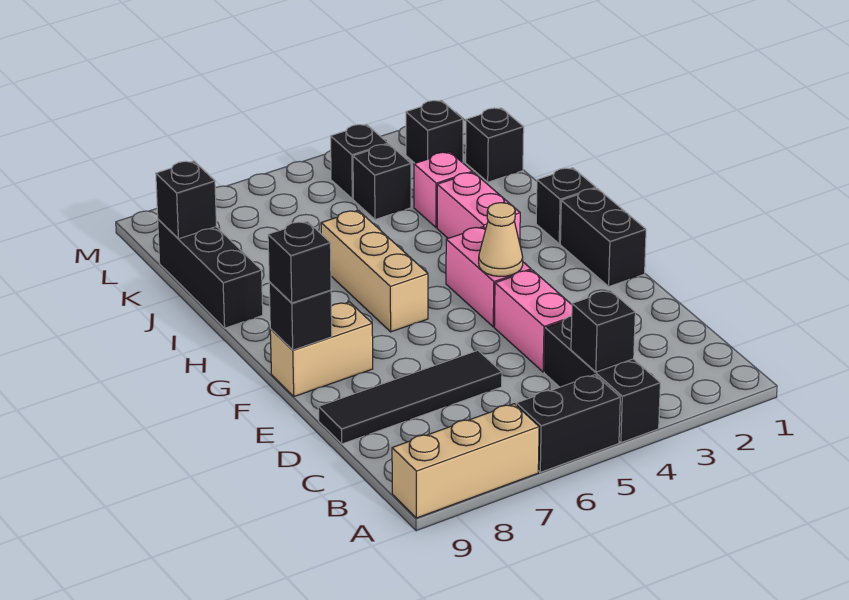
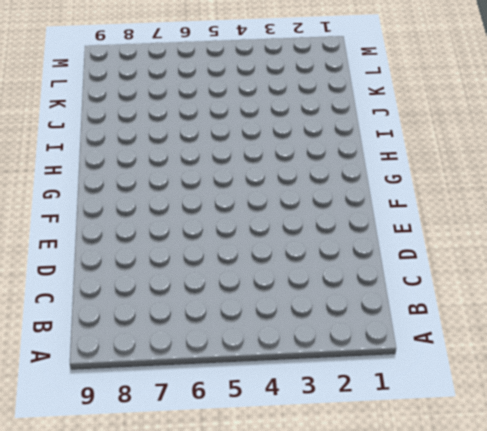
none -> black 1x3 brick [544,316,660,443]
none -> black 1x2 brick [516,375,620,472]
none -> tan 1x3 brick [392,404,539,518]

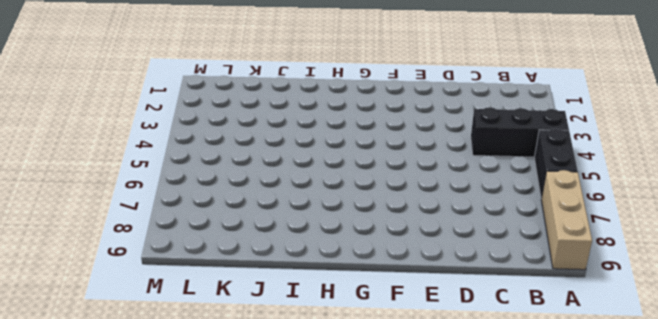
none -> pink 1x2 brick [494,270,572,372]
none -> black 1x4 tile [318,350,502,444]
none -> black 1x2 brick [560,188,646,286]

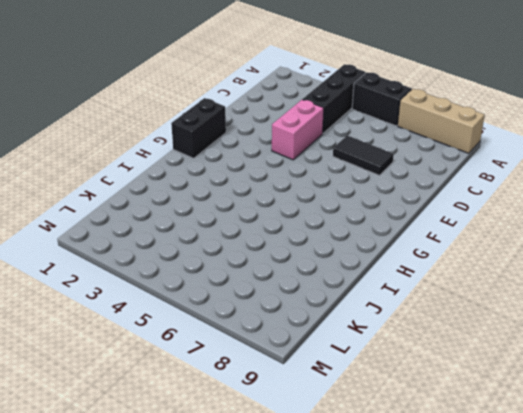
black 1x2 tile [333,135,394,175] -> black 1x4 tile [318,350,502,444]
none -> pink 1x2 brick [446,227,531,327]
none -> tan 1x2 brick [270,302,373,396]
none -> tan 1x3 brick [321,210,428,332]

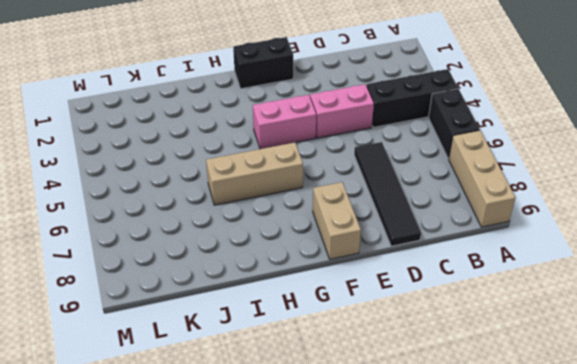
none -> black 1x1 brick [536,168,596,244]
none -> pink 1x2 brick [437,172,520,243]
none -> black 1x3 brick [158,219,263,328]

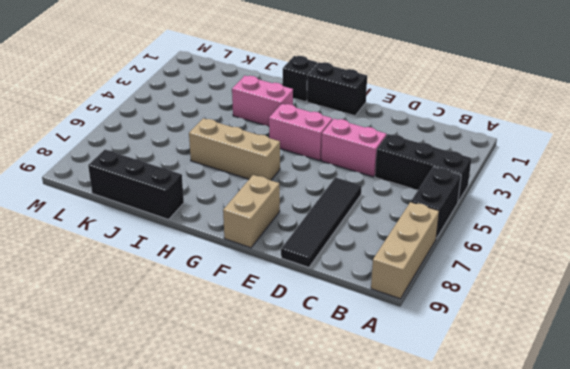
none -> pink 1x1 brick [414,152,472,228]
none -> black 1x1 brick [466,108,524,182]
none -> black 1x1 brick [353,144,411,220]

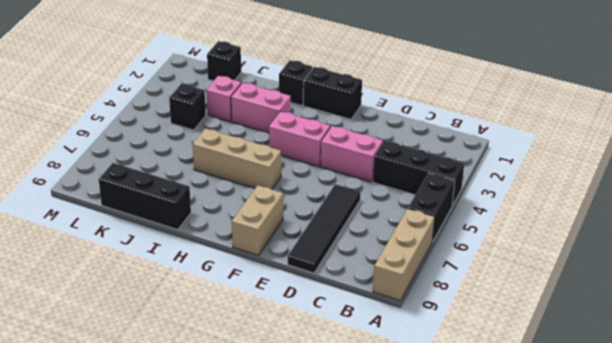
none -> black 1x1 brick [406,101,463,163]
none -> black 1x1 brick [331,124,388,199]
none -> black 1x1 brick [571,290,635,372]

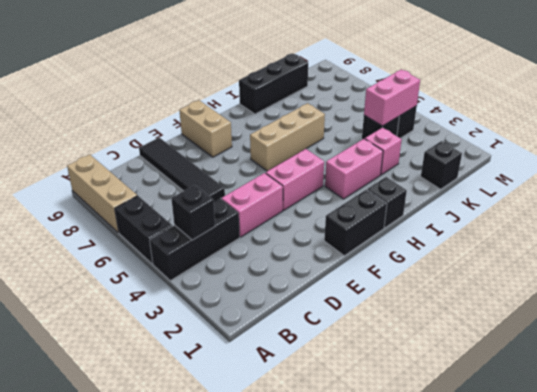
pink 1x2 brick [364,69,420,126] -> none
none -> black 1x1 brick [406,101,463,163]
none -> tan 1x1 cone [479,203,523,277]
none -> black 1x1 brick [269,282,332,350]

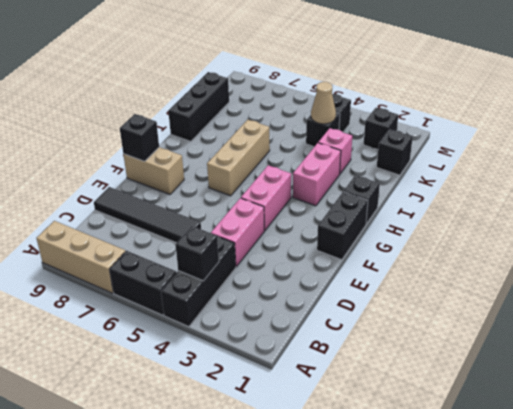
tan 1x1 cone [311,82,336,124] -> tan 1x1 cone moved to [479,203,523,277]
none -> black 1x1 brick [156,161,216,239]
none -> black 1x1 brick [268,221,331,303]

